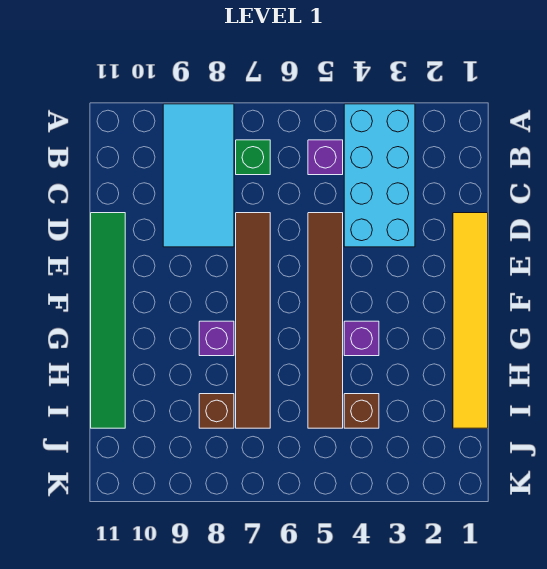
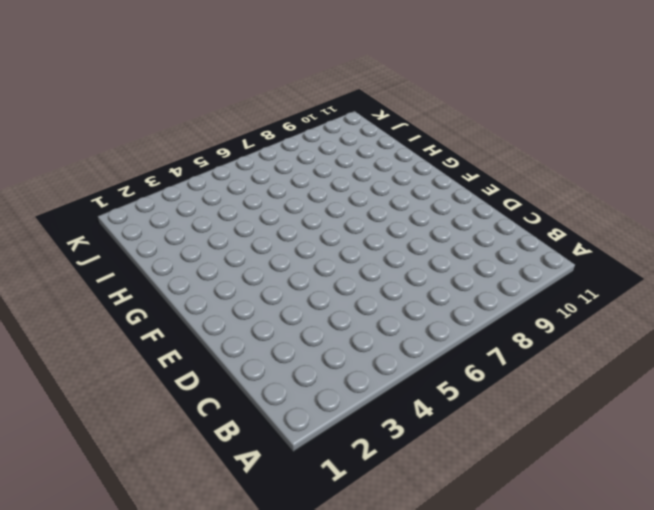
none -> cyan 2x4 brick [344,104,415,247]
none -> cyan 2x4 tile [163,104,234,247]
none -> purple 1x1 brick [308,140,343,175]

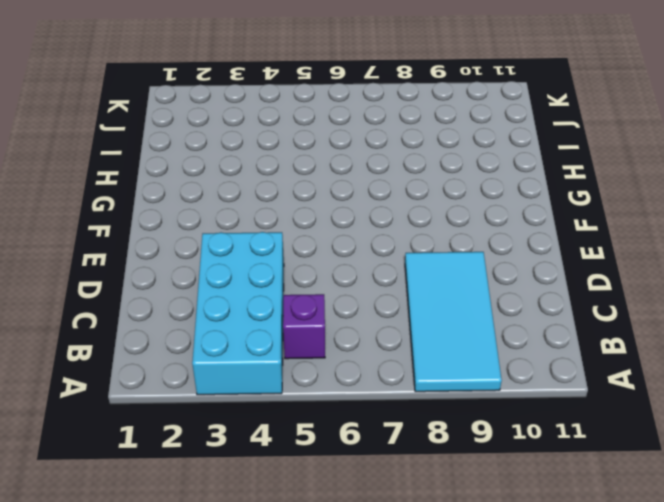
none -> green 1x1 brick [236,140,270,175]
none -> yellow 1x6 tile [453,213,488,428]
none -> brown 1x6 tile [308,213,343,428]

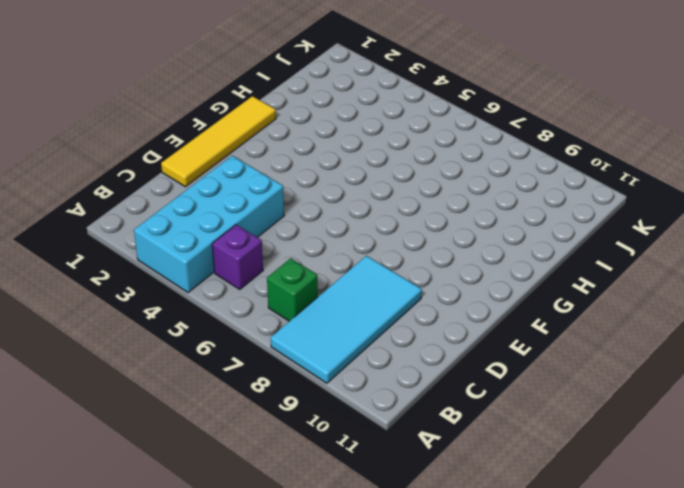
yellow 1x4 tile [161,96,276,187] -> yellow 1x6 tile [453,213,488,428]
none -> brown 1x6 tile [308,213,343,428]
none -> brown 1x6 tile [236,213,270,428]
none -> green 1x6 tile [91,213,125,428]

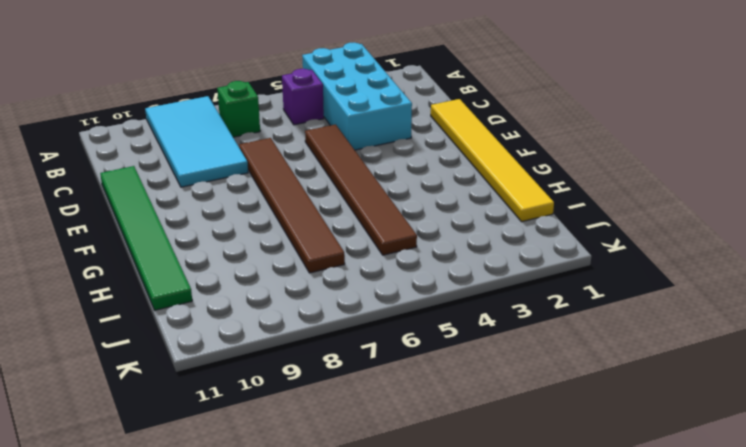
none -> purple 1x1 brick [344,321,379,356]
none -> purple 1x1 brick [199,321,234,356]
none -> brown 1x1 brick [344,394,379,428]

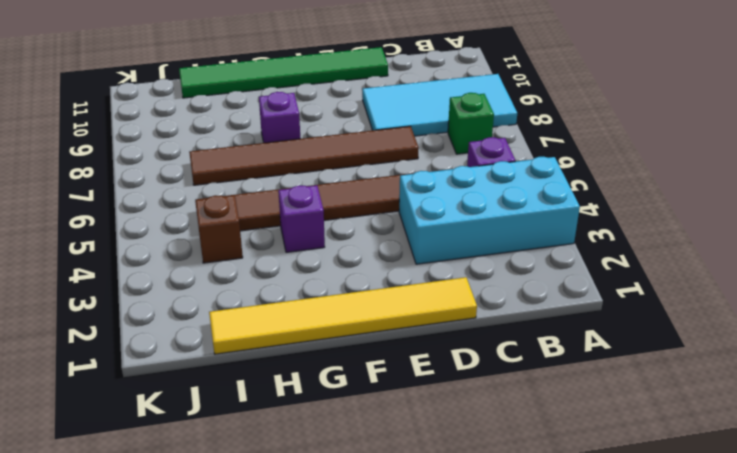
none -> brown 1x1 brick [199,394,234,428]

